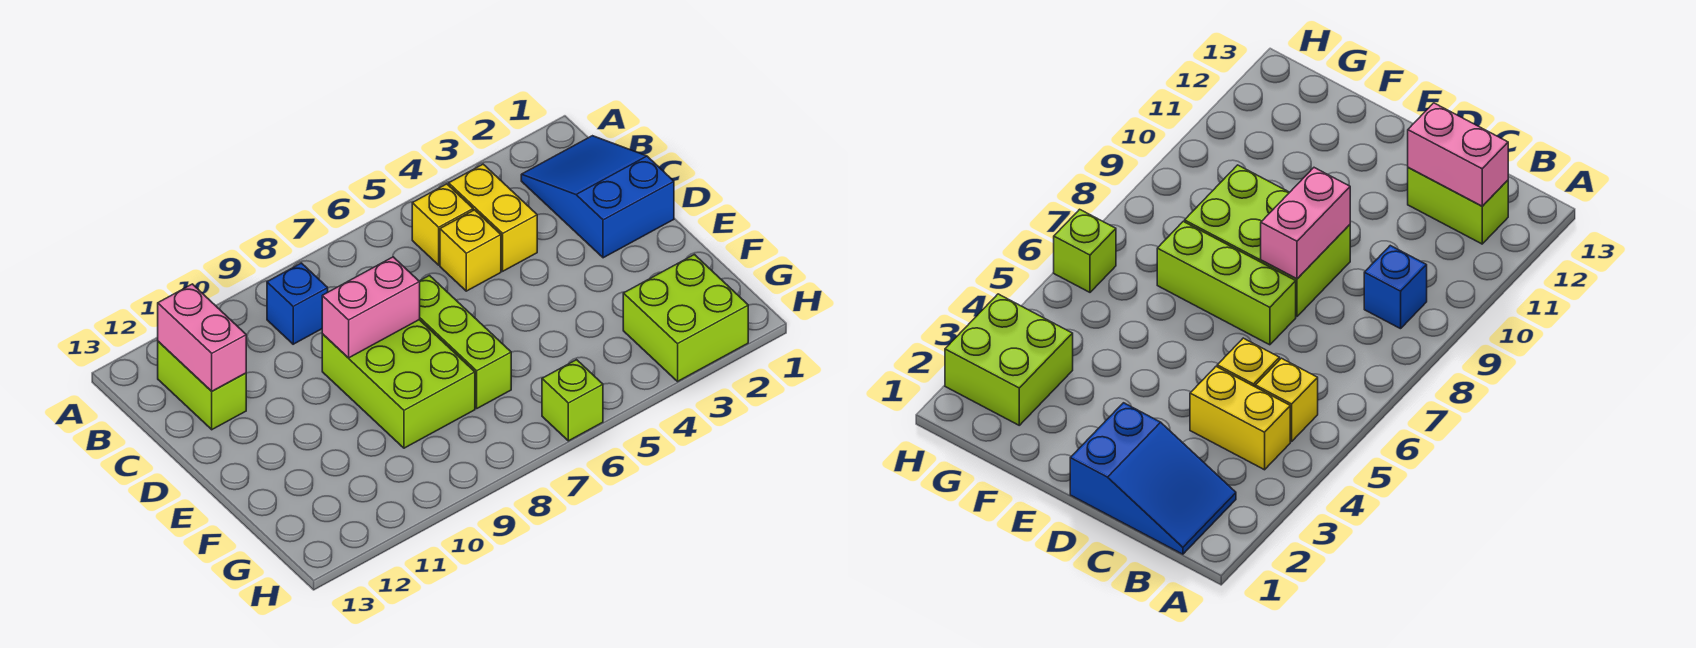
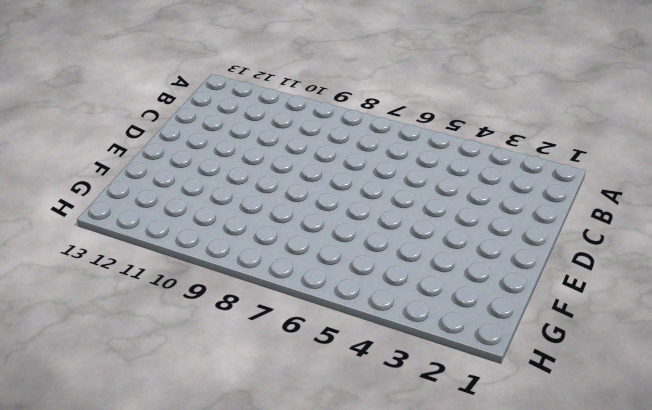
none -> blue 2x3 slope [521,136,674,258]
none -> yellow 1x2 brick [449,164,537,271]
none -> yellow 1x1 brick [412,184,473,265]

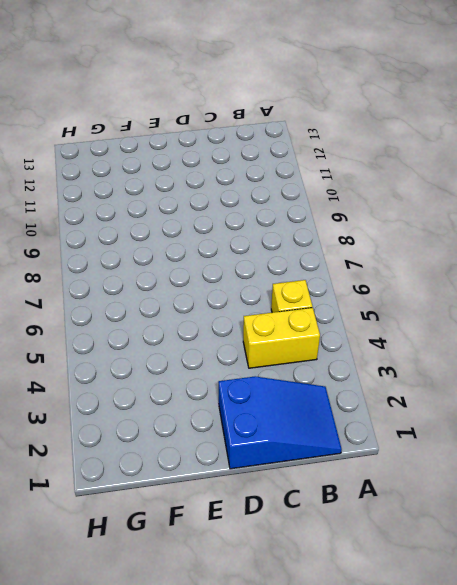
none -> blue 1x1 brick [267,263,328,344]
none -> lime 1x2 brick [158,341,246,430]
none -> yellow 1x1 brick [440,210,501,291]

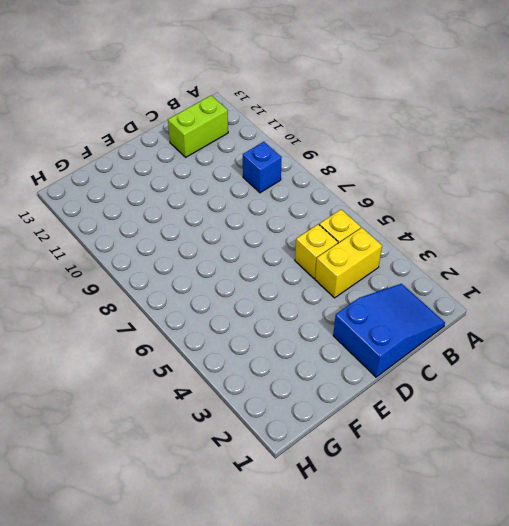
none -> lime 1x3 brick [419,276,511,408]
none -> lime 2x3 brick [322,320,475,448]
none -> lime 2x2 brick [623,255,748,381]

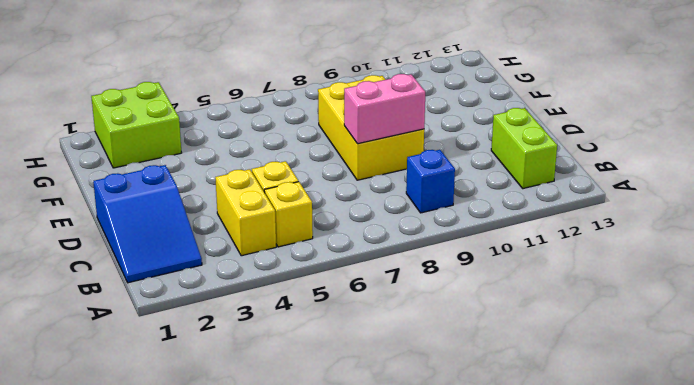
yellow 2x3 brick [318,75,424,180] -> lime 2x3 brick [322,320,475,448]
none -> lime 1x3 brick [419,276,511,408]
none -> lime 1x1 brick [542,360,603,441]
none -> pink 1x2 brick [158,284,246,391]

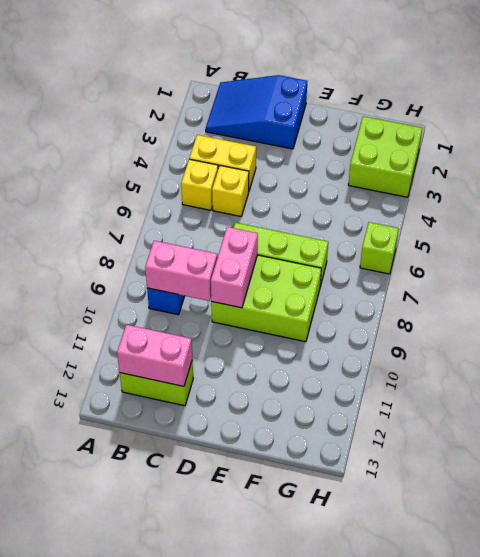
pink 1x2 brick [145,241,217,301] -> none

